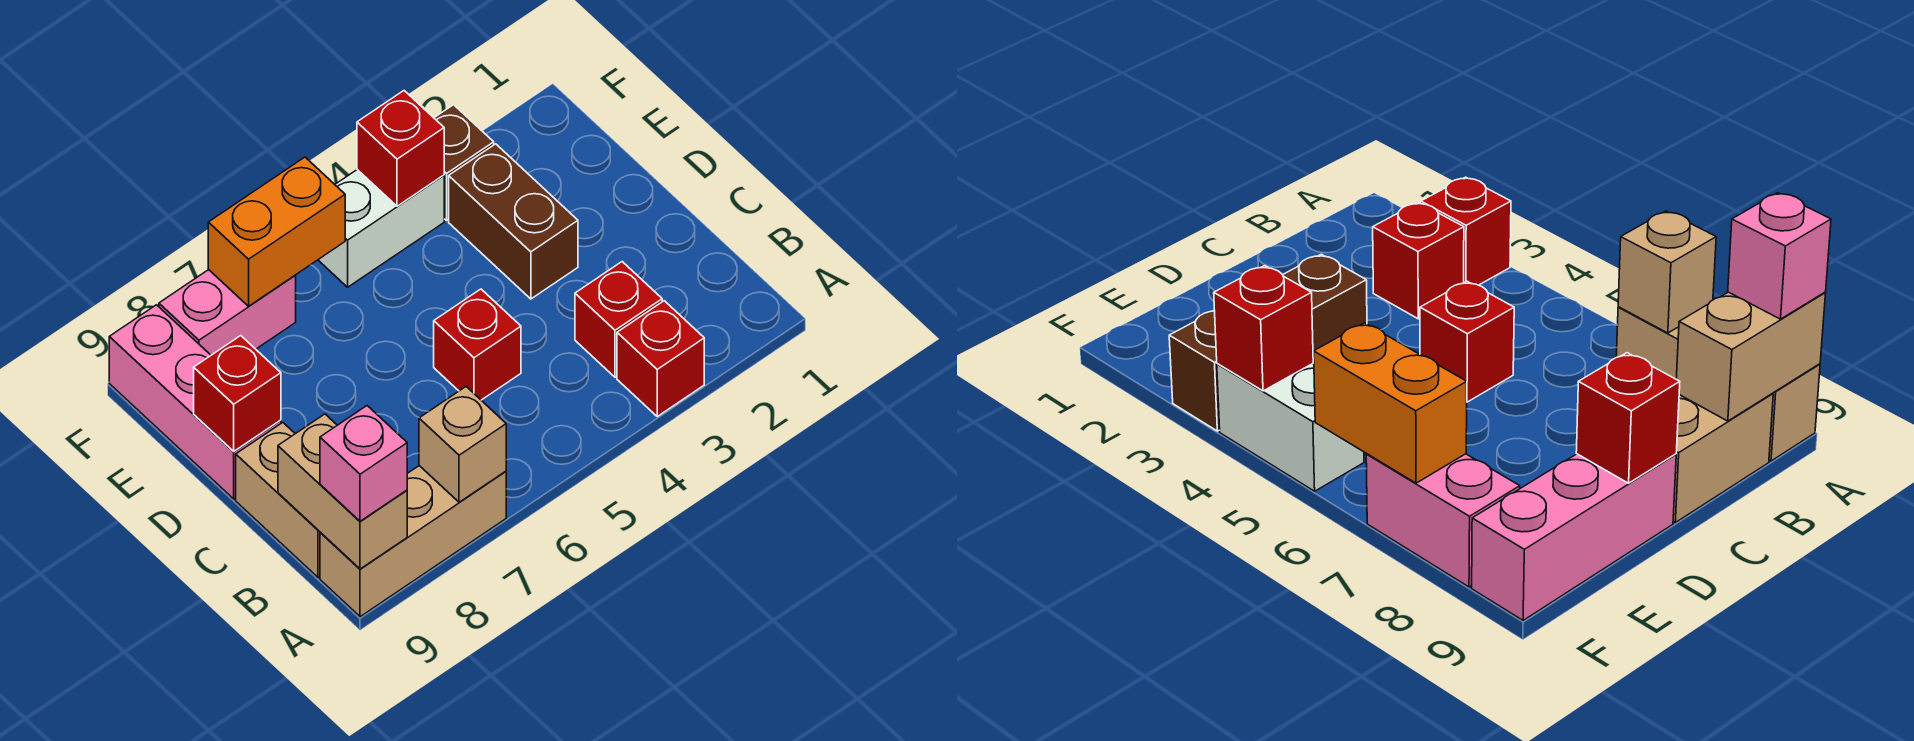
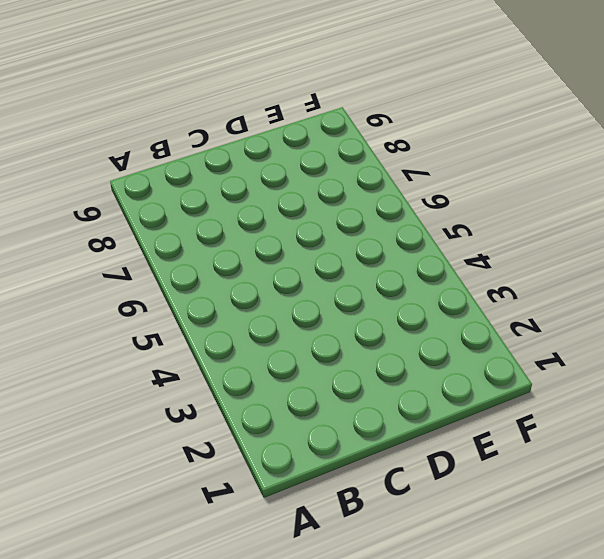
none -> red 1x1 brick [617,301,704,416]
none -> tan 1x3 brick [320,466,506,617]
none -> red 1x1 brick [575,262,662,377]

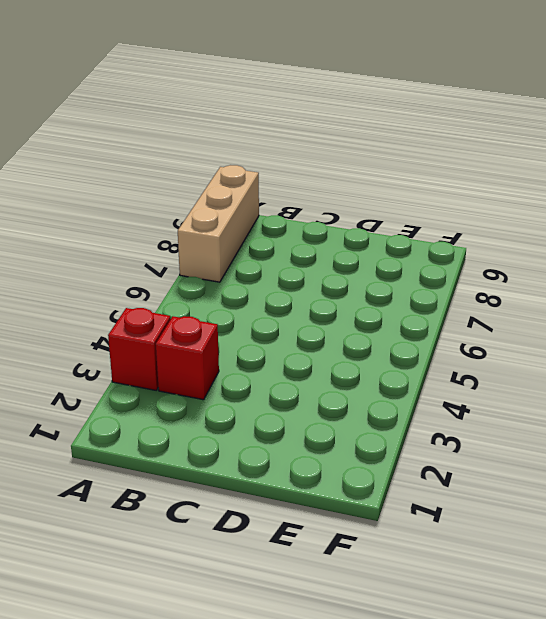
none -> tan 1x2 brick [236,423,320,577]
none -> red 1x1 brick [434,289,521,400]
none -> brown 1x2 brick [449,144,578,299]

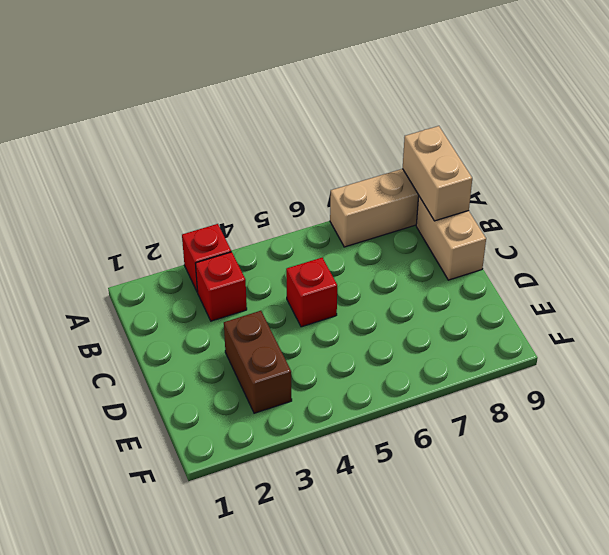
none -> pink 1x3 brick [109,305,281,499]
none -> brown 1x1 brick [434,105,494,220]
none -> white 1x2 brick [318,170,444,287]

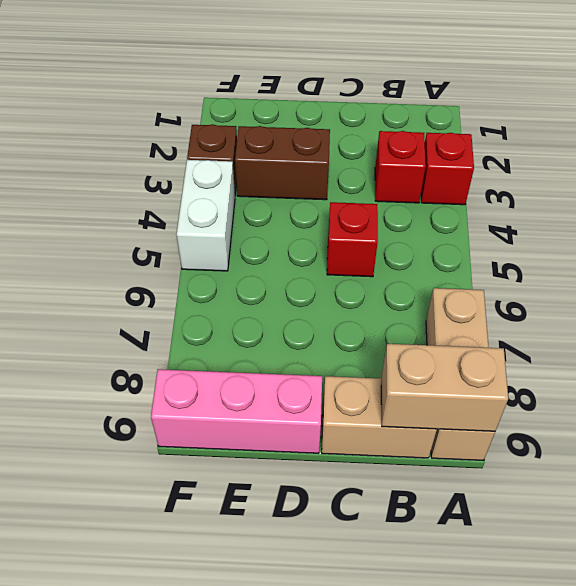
none -> pink 1x2 brick [159,270,296,355]
none -> tan 1x1 brick [419,387,506,502]
none -> red 1x1 brick [194,336,281,451]

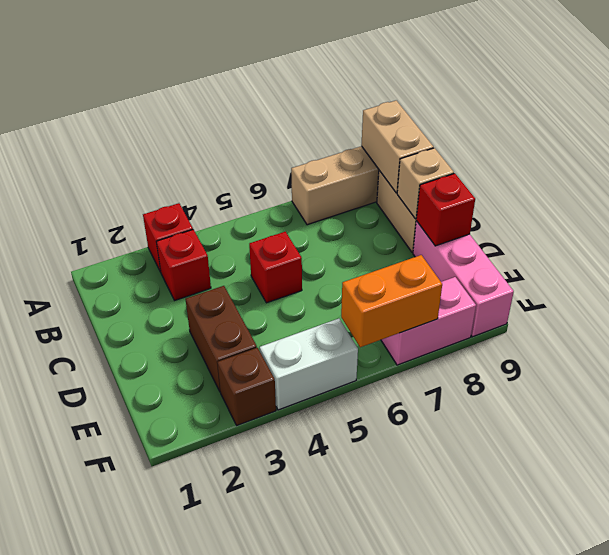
tan 1x1 brick [397,148,454,219] -> tan 1x1 brick moved to [419,387,506,502]
none -> red 1x1 brick [357,91,444,206]
none -> pink 1x1 brick [320,406,407,521]

